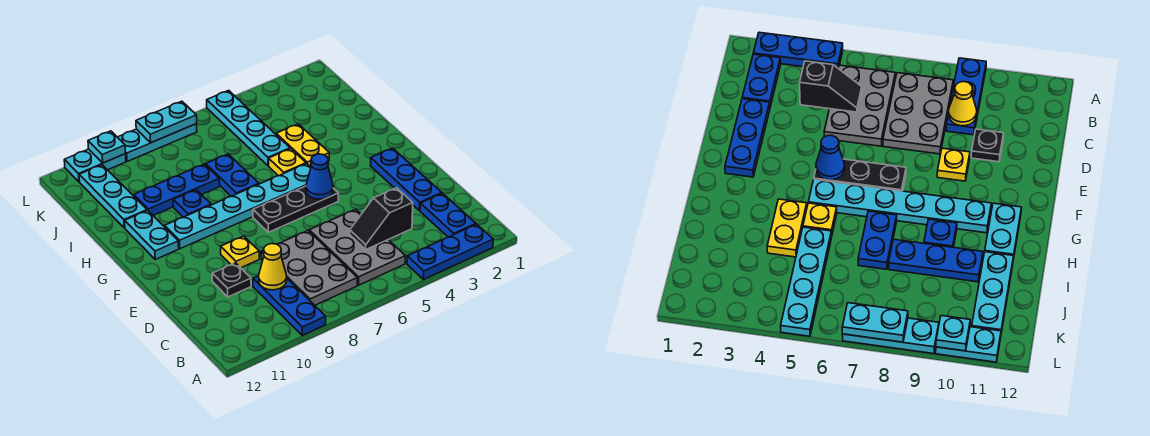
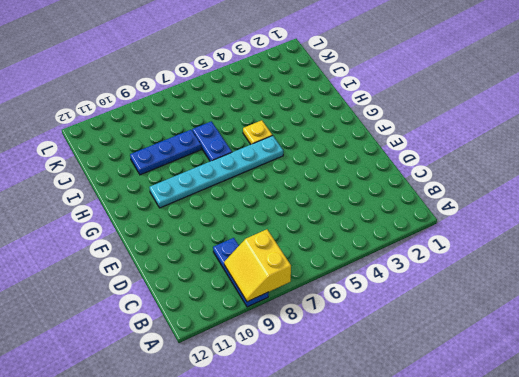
yellow 2x2 slope [224,229,291,302] -> none
none -> blue 1x3 plate [407,224,493,279]
none -> blue 1x2 plate [420,193,476,237]
none -> grey 2x3 plate [309,209,405,285]

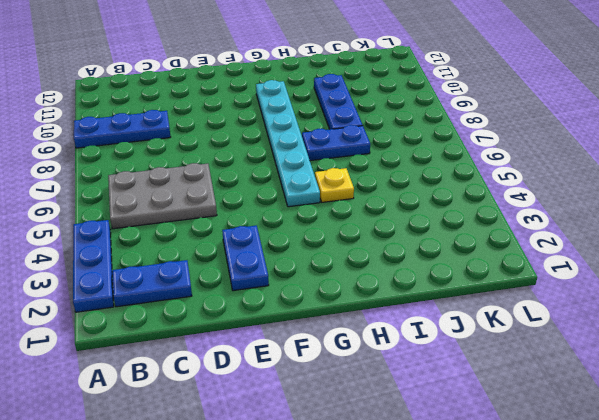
blue 1x2 plate [222,225,269,291] -> blue 1x3 plate [370,148,442,211]
none -> grey 2x3 plate [261,231,357,305]
none -> black 1x1 plate [212,263,251,297]
none -> yellow 1x1 plate [221,236,259,268]

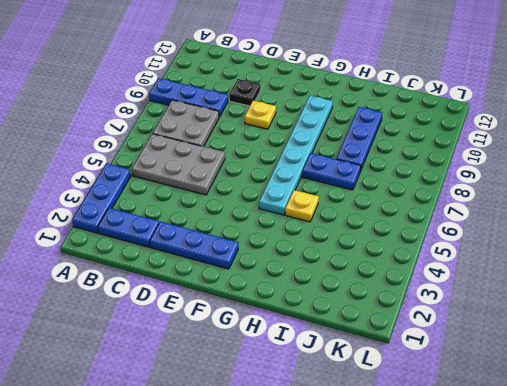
grey 2x2 plate [153,100,219,147] -> grey 2x3 plate [261,231,357,305]
none -> black 1x3 plate [253,186,338,232]
none -> cyan 1x2 plate [125,211,179,259]
none -> yellow 1x2 plate [276,124,329,167]

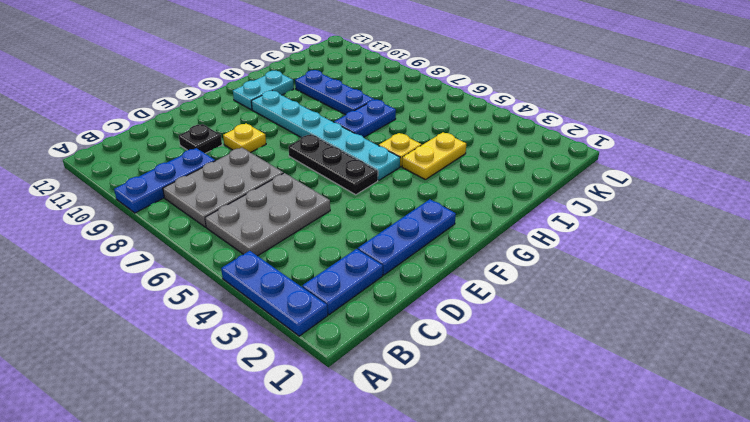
none -> blue 1x1 plate [173,190,211,217]
none -> cyan 1x4 plate [207,90,290,166]
none -> cyan 1x3 plate [79,165,147,228]

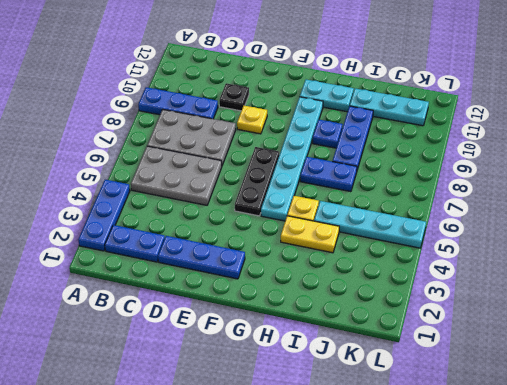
none -> cyan 1x3 plate [118,124,197,161]
none -> cyan 1x2 plate [64,149,126,182]
none -> black 1x2 slope [350,188,413,249]

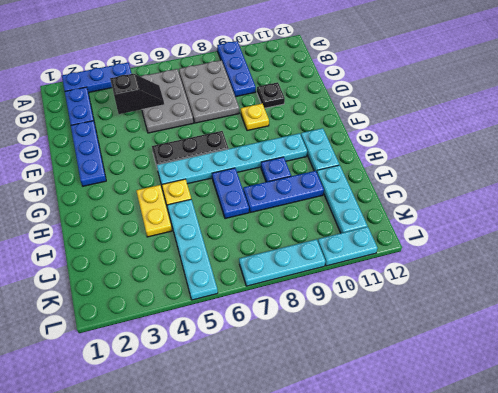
none -> yellow 1x1 cone [259,244,287,290]
none -> blue 1x1 cone [306,154,333,199]
none -> cyan 1x2 plate [136,101,197,143]

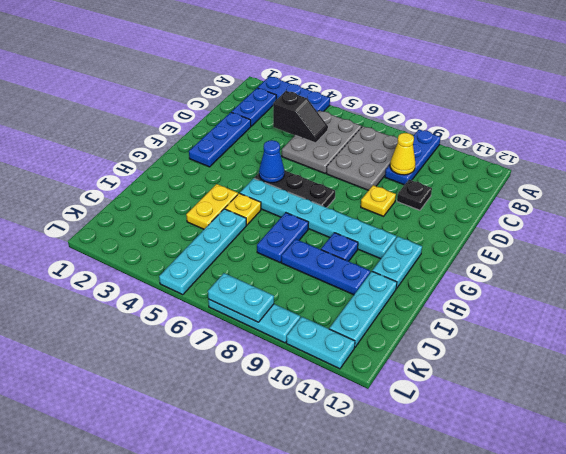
none -> cyan 1x1 plate [88,131,126,163]

